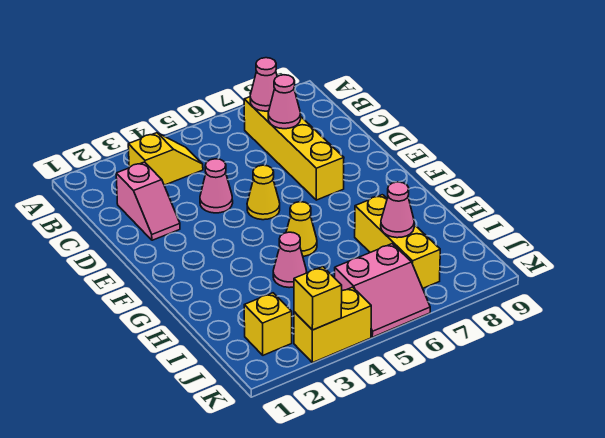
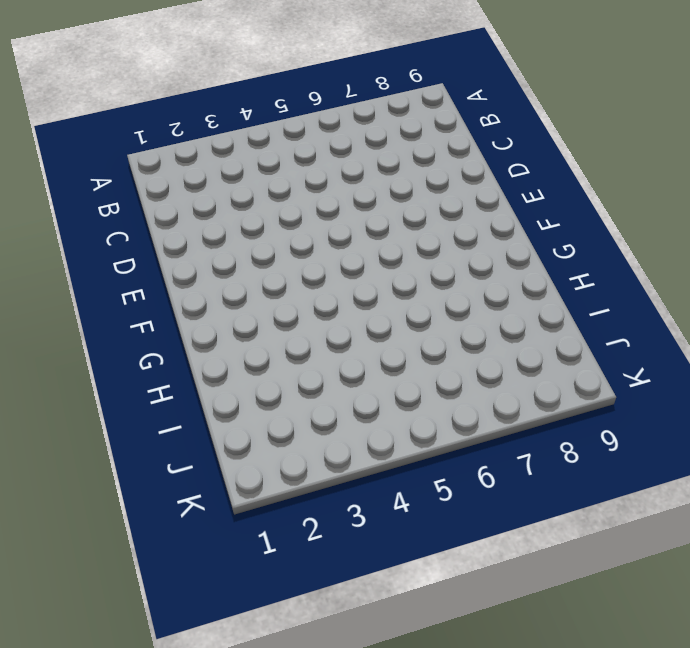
none -> yellow 1x2 slope [128,133,203,185]
none -> yellow 1x4 brick [244,97,344,200]
none -> pink 1x2 slope [116,162,180,240]

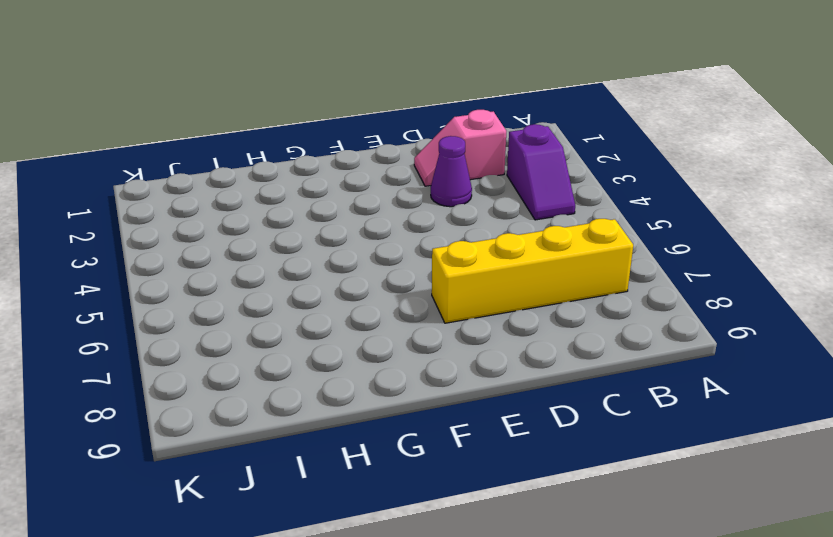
purple 1x2 slope [507,124,575,220] -> yellow 1x2 slope [128,133,203,185]
purple 1x1 cone [431,136,472,207] -> none
none -> pink 1x1 cone [200,159,233,213]
none -> yellow 1x1 cone [247,165,280,220]
none -> yellow 1x1 cone [286,202,317,256]

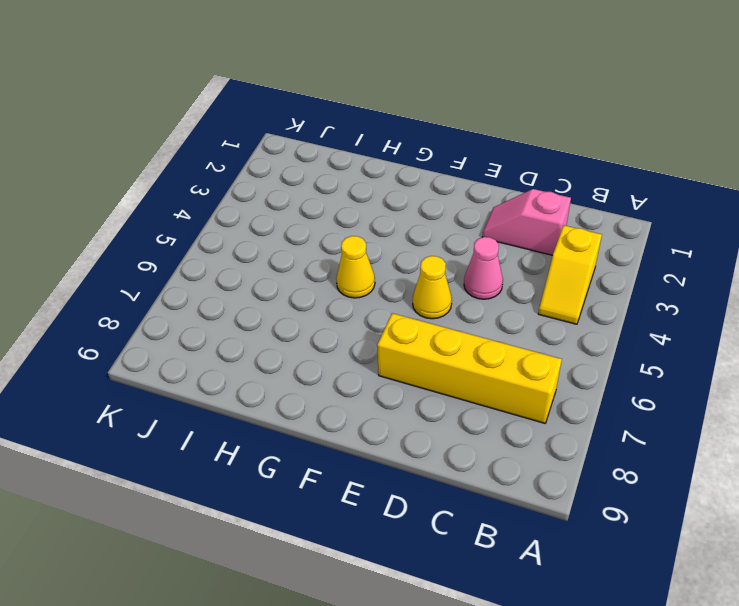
none -> pink 1x1 cone [273,232,307,288]
none -> yellow 1x3 brick [355,195,440,288]
none -> yellow 1x1 brick [244,293,292,355]

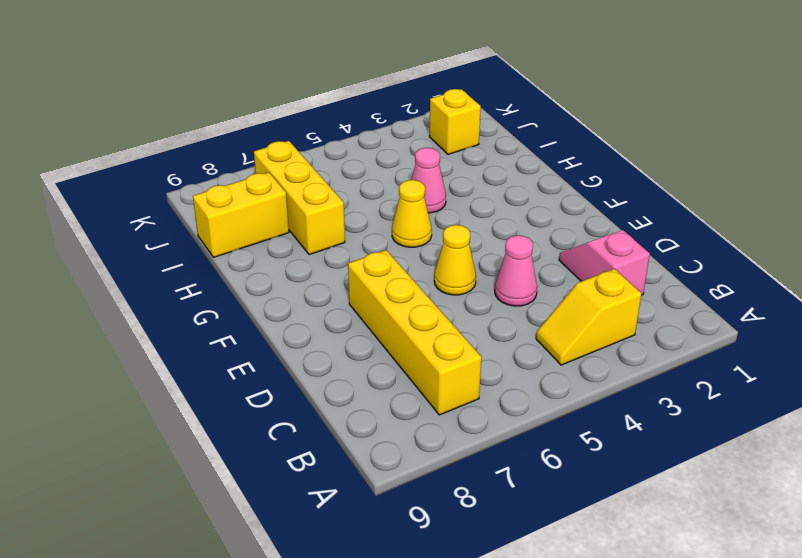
yellow 1x2 brick [193,172,289,257] -> yellow 1x2 brick moved to [294,287,371,363]
none -> pink 2x2 slope [335,244,430,337]
none -> pink 1x1 cone [250,58,277,111]
none -> pink 1x1 cone [268,75,301,129]

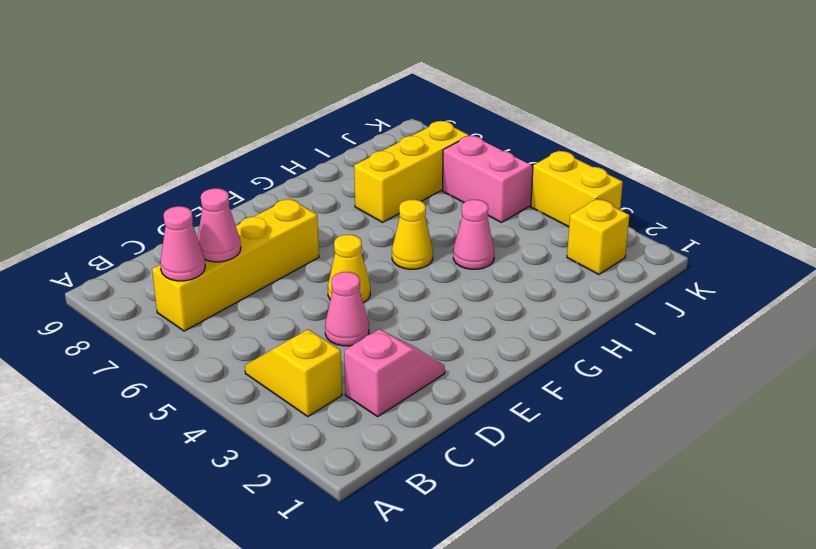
none -> pink 1x1 cone [381,182,414,238]
none -> yellow 1x1 brick [294,267,342,330]

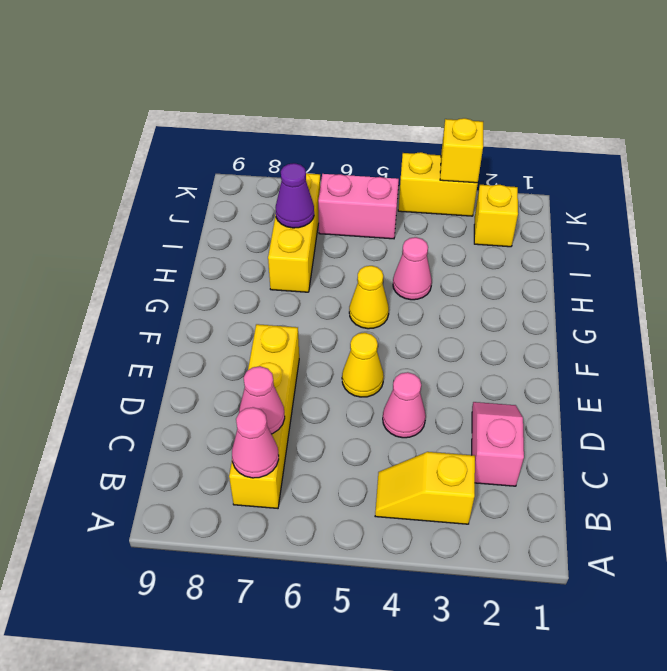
purple 1x1 cone [276,163,314,228] -> pink 1x1 cone [381,182,414,238]

